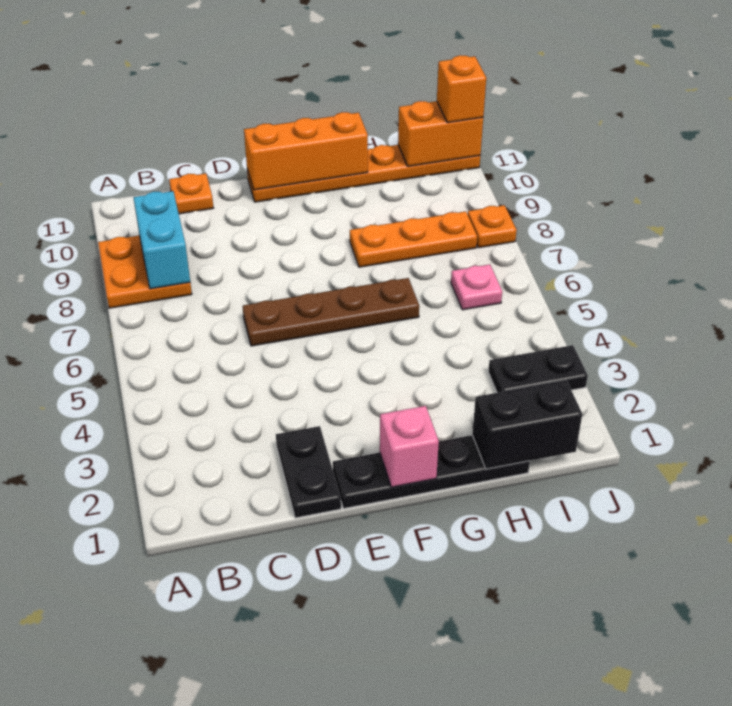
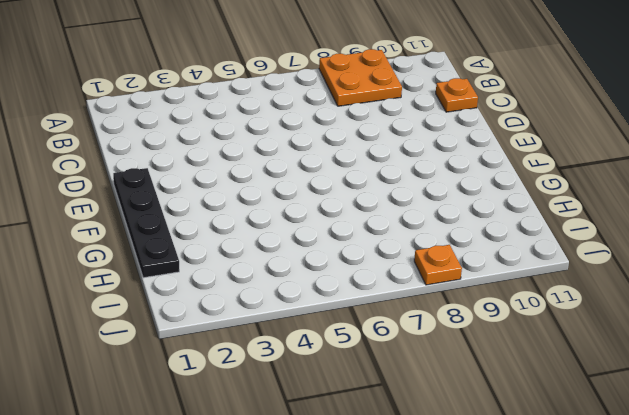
none -> black 1x2 plate [276,426,341,518]
none -> brown 1x4 plate [243,278,419,346]
none -> orange 1x6 plate [247,145,480,202]

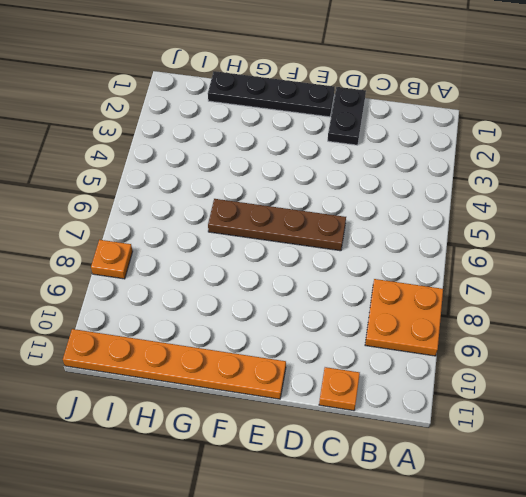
none -> orange 1x3 plate [350,211,477,267]
none -> black 1x2 plate [488,345,588,393]
none -> pink 1x1 plate [451,264,502,310]

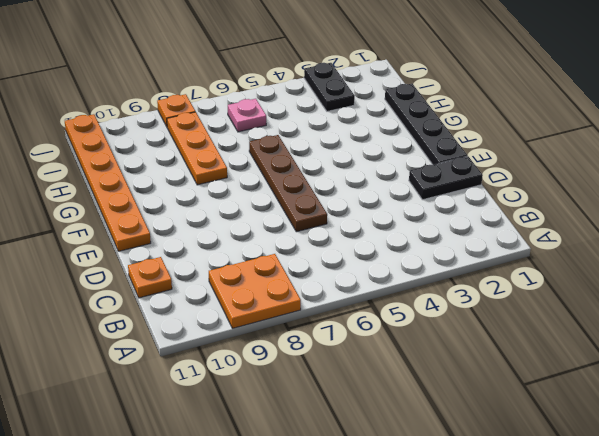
none -> cyan 1x2 brick [133,191,190,289]
none -> orange 1x3 brick [244,112,368,190]
none -> pink 1x1 brick [380,406,439,487]

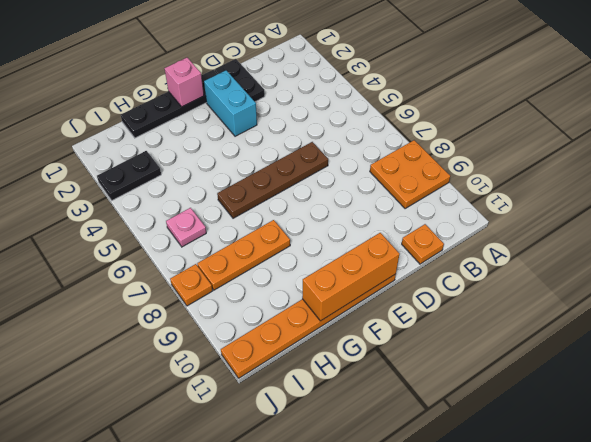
cyan 1x2 brick [204,70,257,136] -> cyan 1x2 brick moved to [133,191,190,289]
none -> black 1x2 brick [472,380,582,469]
none -> orange 1x2 brick [398,101,483,166]
none -> orange 1x1 brick [437,55,486,123]

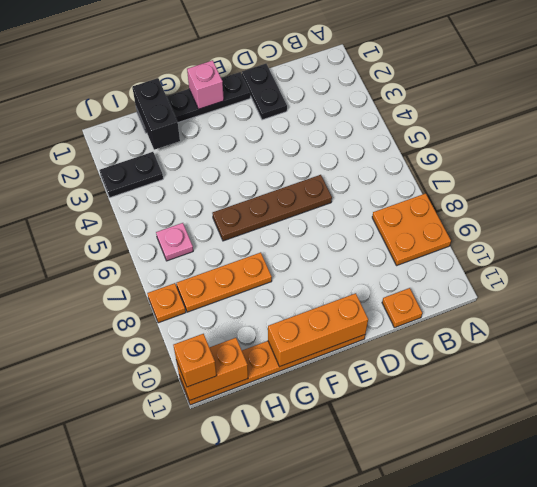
black 1x2 brick [132,78,180,150] -> black 1x2 brick turned to [472,380,582,469]
none -> cyan 1x2 brick [133,191,190,289]

